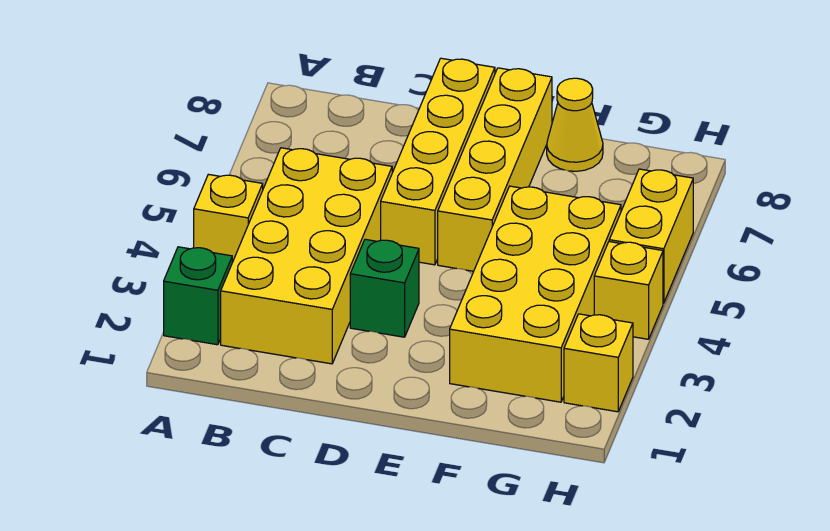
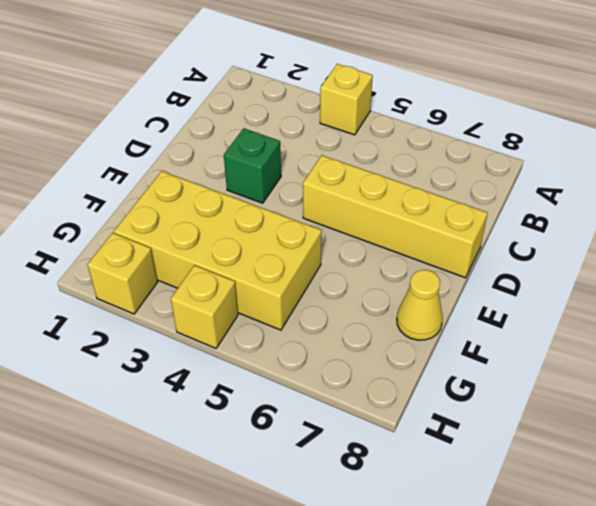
none -> green 1x1 brick [164,247,232,345]
none -> yellow 2x4 brick [221,148,392,364]

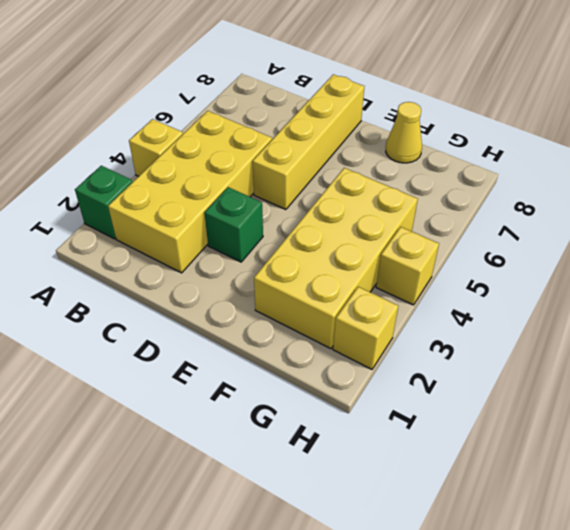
none -> yellow 1x4 brick [438,68,552,271]
none -> yellow 1x2 brick [609,169,693,303]

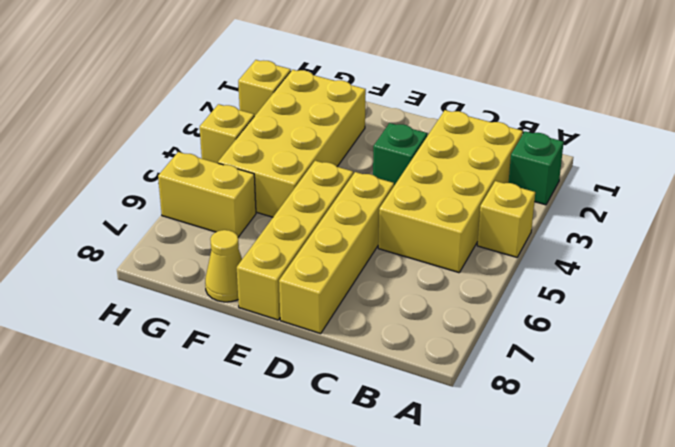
yellow 1x2 brick [158,152,256,237] -> yellow 1x2 brick turned to [609,169,693,303]

